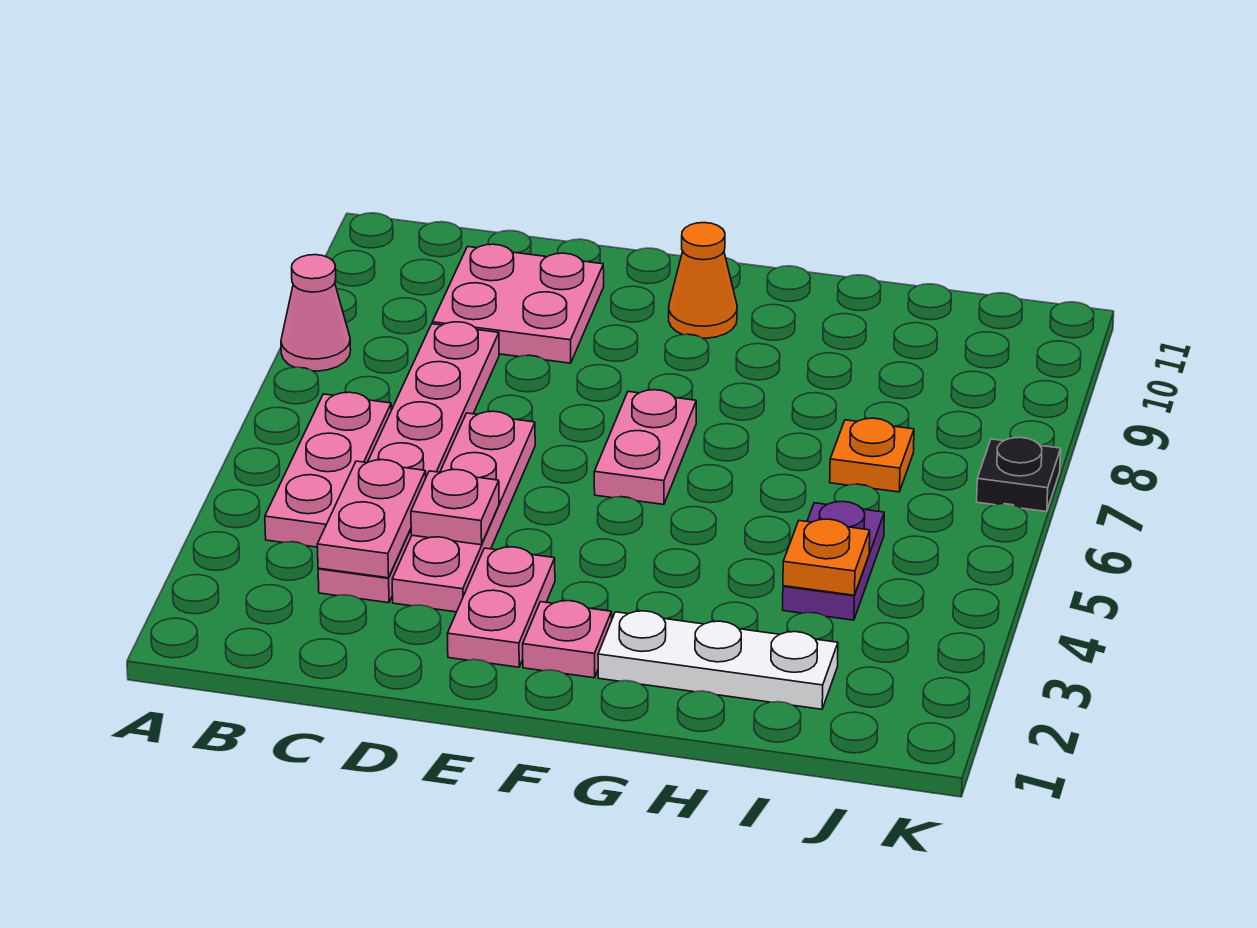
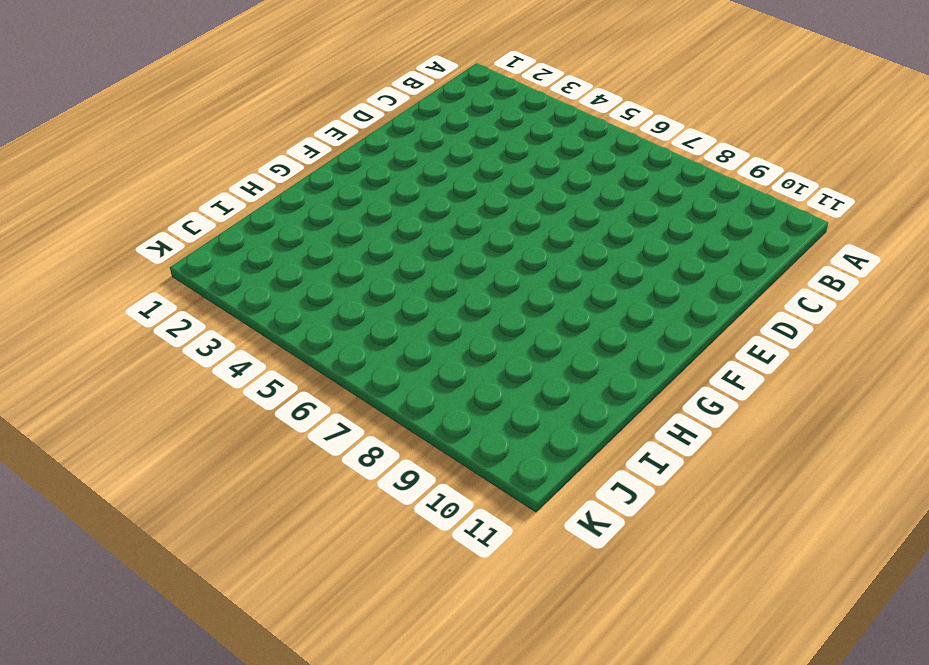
none -> pink 1x1 cone [281,255,351,371]
none -> pink 1x3 plate [265,392,391,547]
none -> pink 1x6 plate [318,322,499,603]

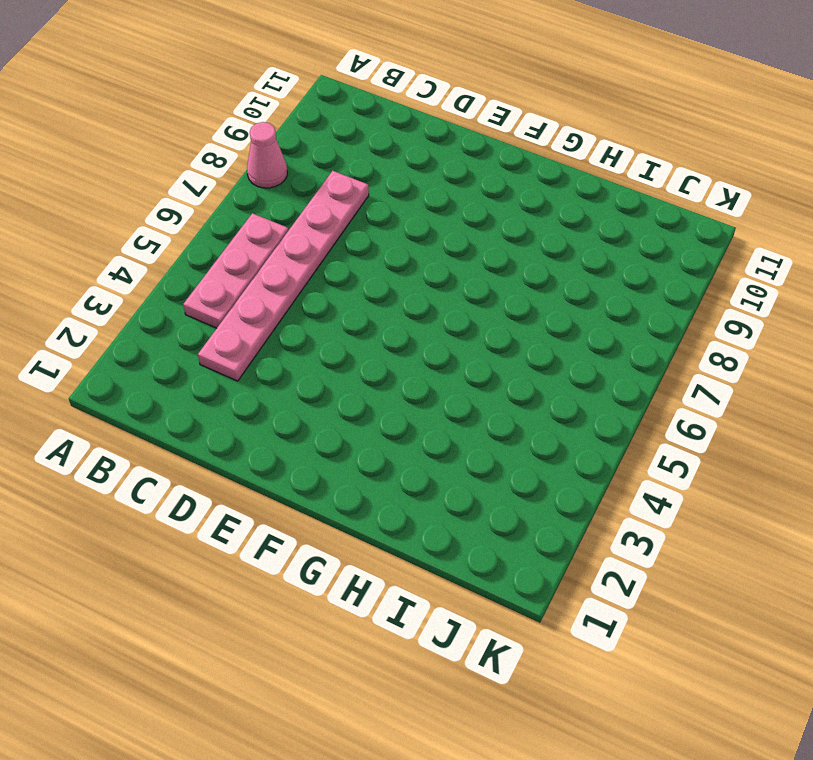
none -> pink 2x2 plate [432,244,604,363]
none -> pink 1x4 plate [392,411,535,612]
none -> pink 1x2 plate [447,547,555,667]

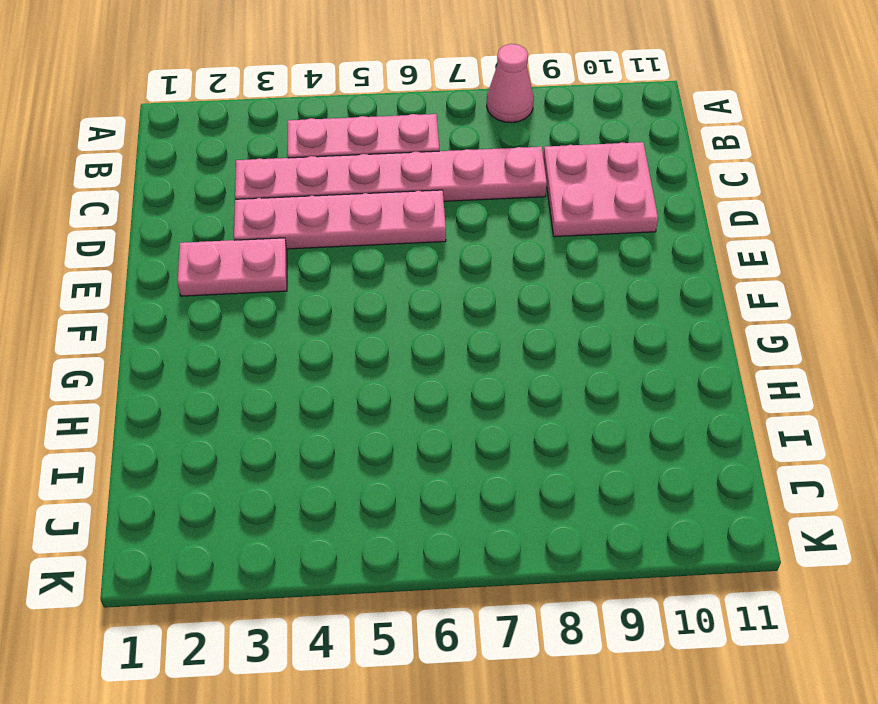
none -> pink 1x1 plate [523,601,612,678]
none -> pink 1x2 plate [594,390,696,505]
none -> orange 1x1 cone [669,223,737,338]

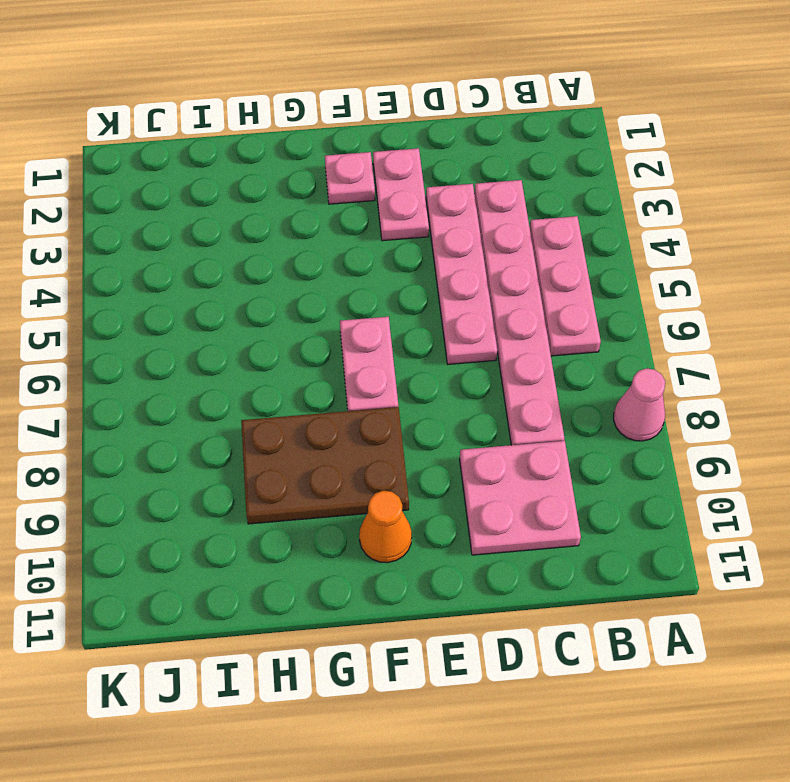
brown 2x3 plate [241,407,409,524] -> none
none -> white 1x3 plate [598,611,838,709]
none -> purple 1x2 plate [783,501,884,620]
none -> orange 1x1 plate [830,418,914,492]

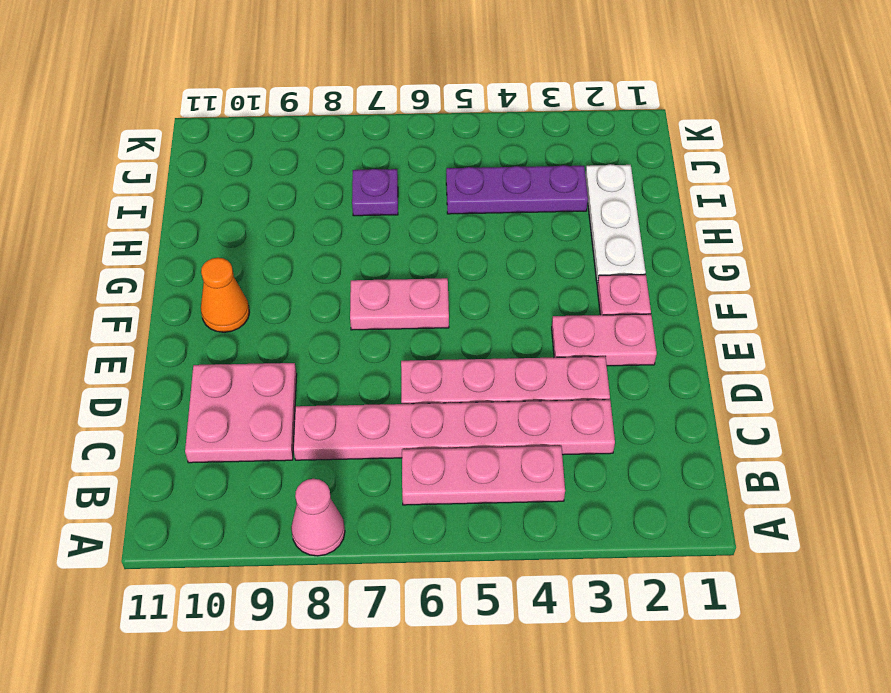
purple 1x3 plate [446,165,588,214] -> purple 1x2 plate [783,501,884,620]
purple 1x1 plate [352,169,398,216] -> orange 1x1 plate [830,418,914,492]
none -> black 1x1 plate [977,437,1061,512]
none -> pink 1x2 plate [317,460,426,578]
none -> pink 1x1 plate [411,470,499,545]

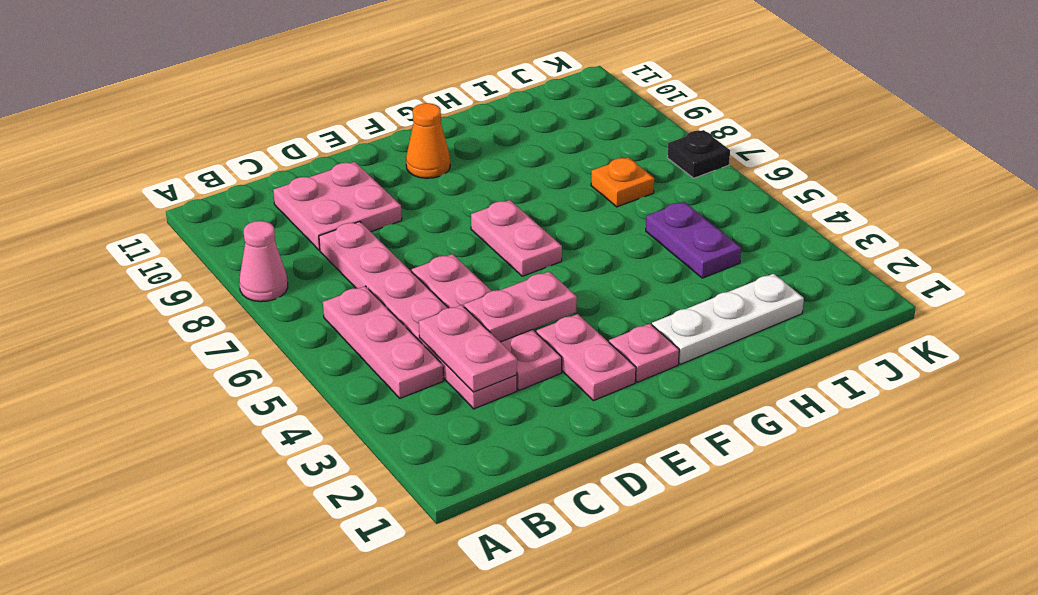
pink 1x2 plate [464,272,577,342] -> pink 1x1 plate [411,470,499,545]
none -> orange 1x1 plate [783,519,870,595]

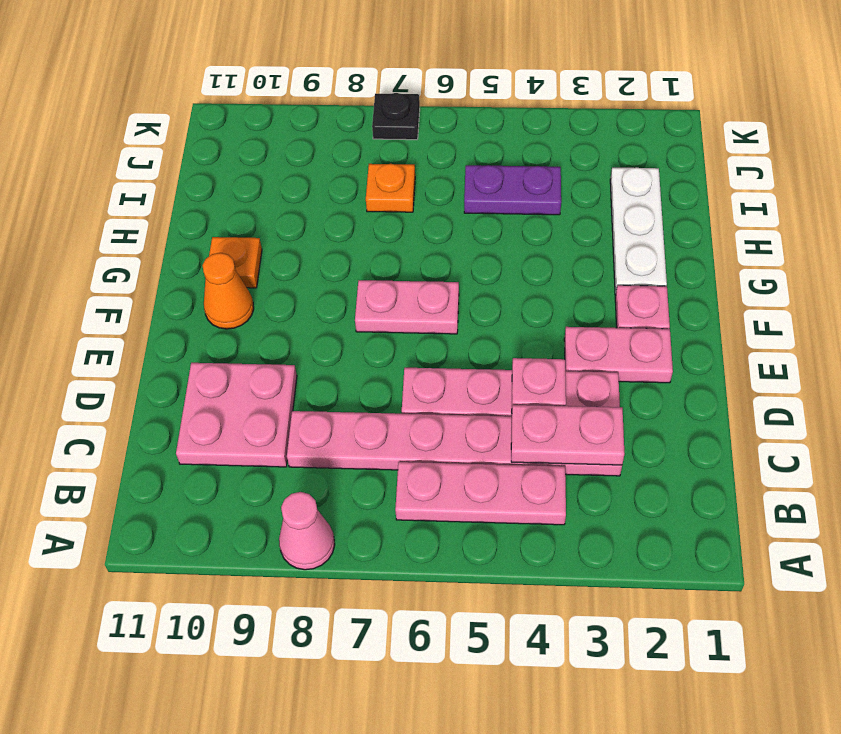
orange 1x1 plate [209,237,262,288] -> orange 1x1 plate moved to [783,519,870,595]

